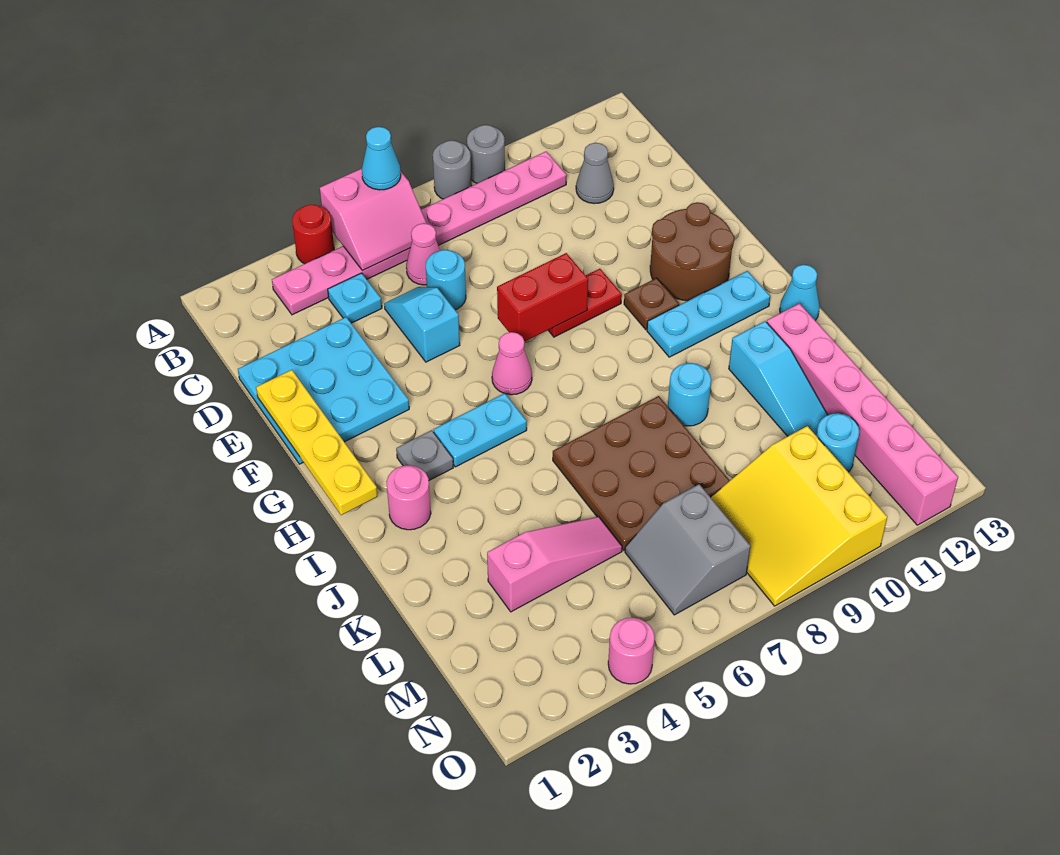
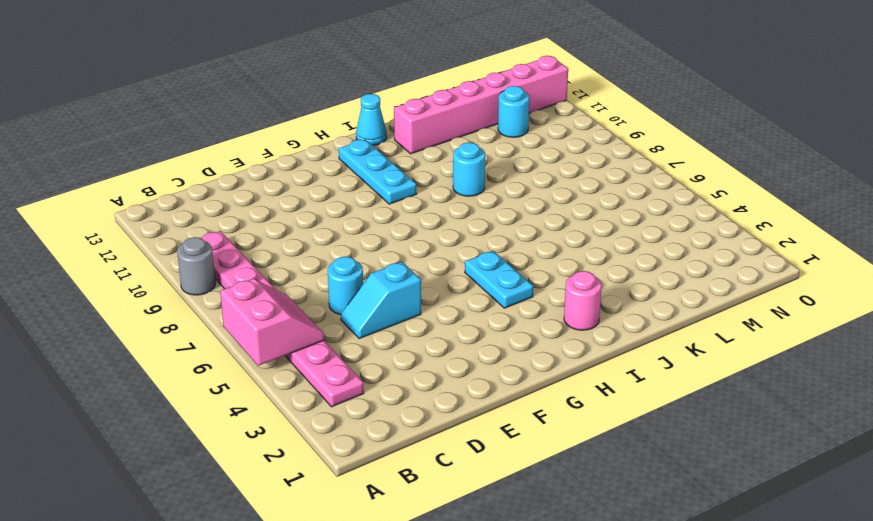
none -> red 1x1 round brick [292,205,334,264]
none -> grey 1x1 round brick [433,140,472,199]
none -> cyan 1x1 plate [328,273,382,323]
none -> pink 1x1 cone [406,223,440,285]

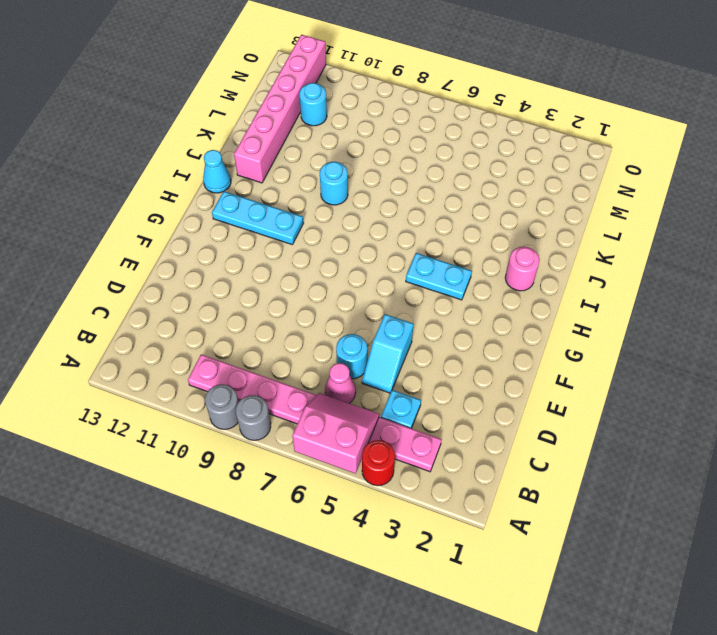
none -> grey 1x1 cone [576,143,614,204]
none -> cyan 3x3 plate [238,317,409,464]
none -> red 1x2 plate [548,269,622,337]
none -> brown 2x2 round brick [650,202,734,301]

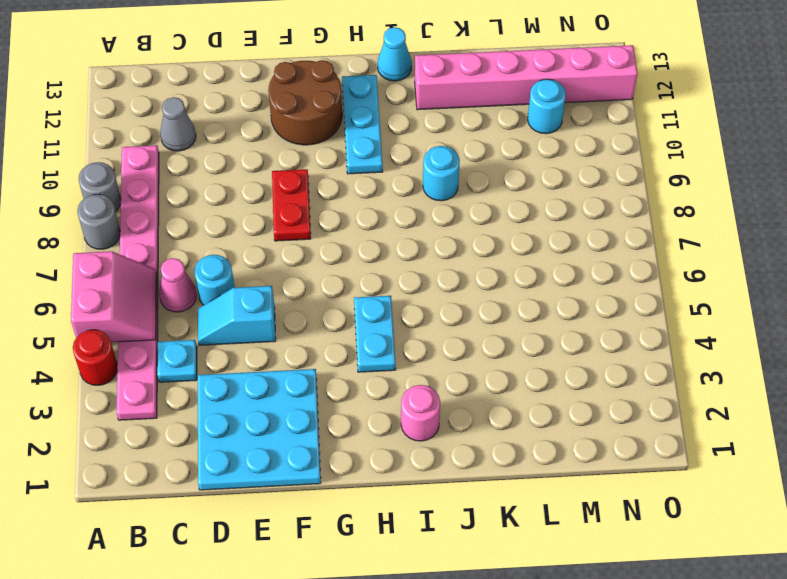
none -> pink 1x1 cone [492,332,532,395]
none -> brown 1x1 plate [624,278,679,330]
none -> grey 1x1 plate [396,430,453,480]
none -> brown 3x3 plate [553,396,730,550]

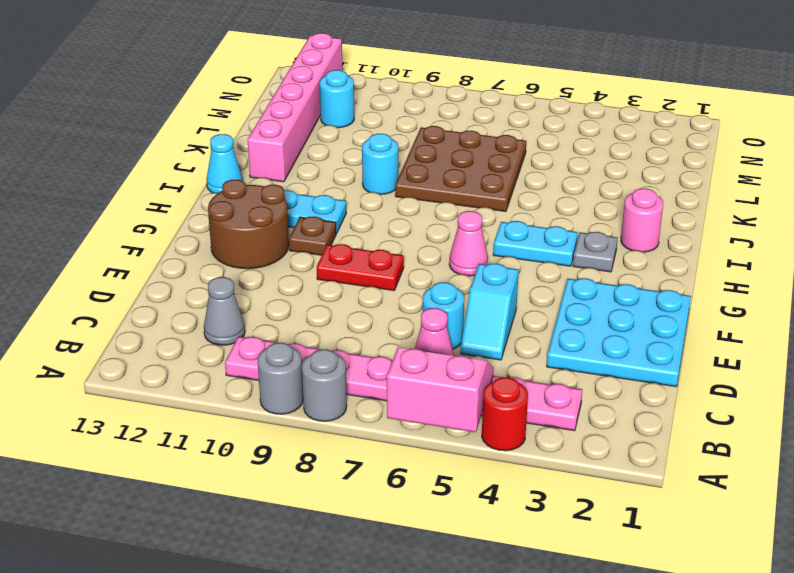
none -> cyan 1x1 plate [328,273,382,323]
none -> cyan 1x3 slope [729,321,827,436]
none -> pink 1x3 slope [487,517,622,612]
none -> grey 2x2 slope [625,484,750,615]

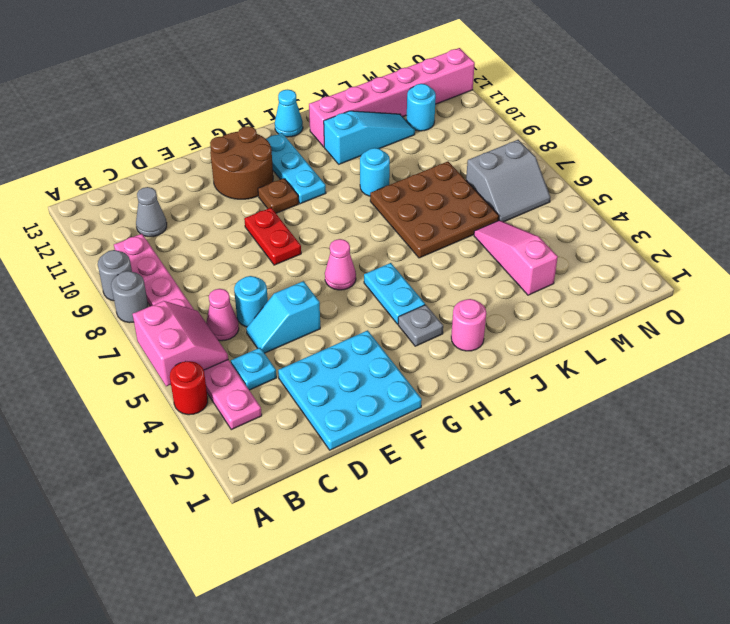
none -> yellow 3x3 slope [711,426,887,606]
none -> pink 1x1 round brick [608,618,655,684]
none -> yellow 1x4 plate [256,370,377,515]
none -> red 1x2 brick [497,253,588,342]

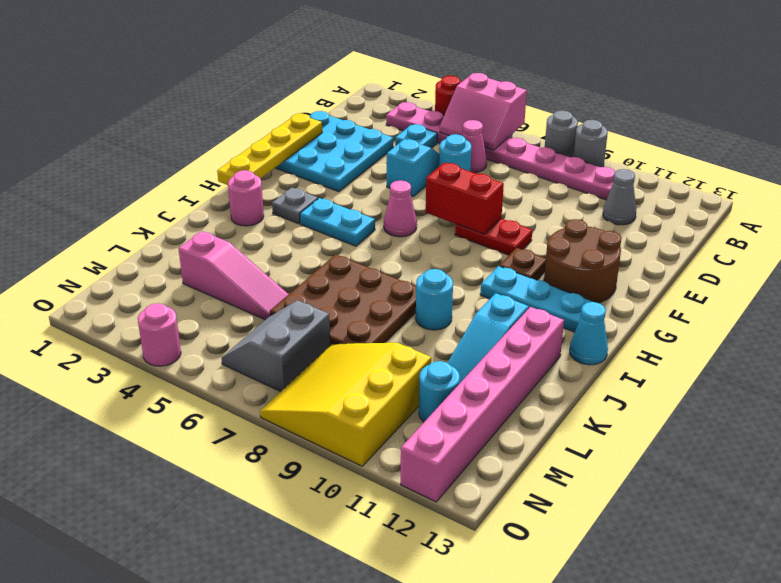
none -> cyan 1x1 cone [362,127,401,190]

